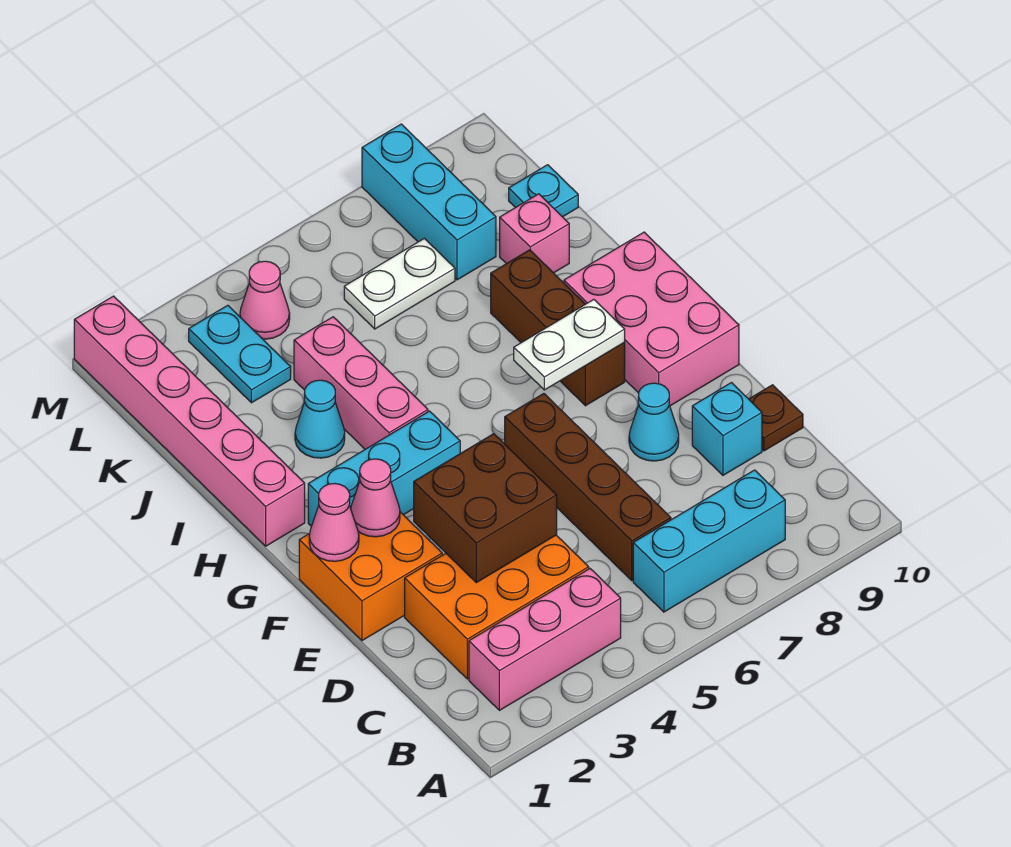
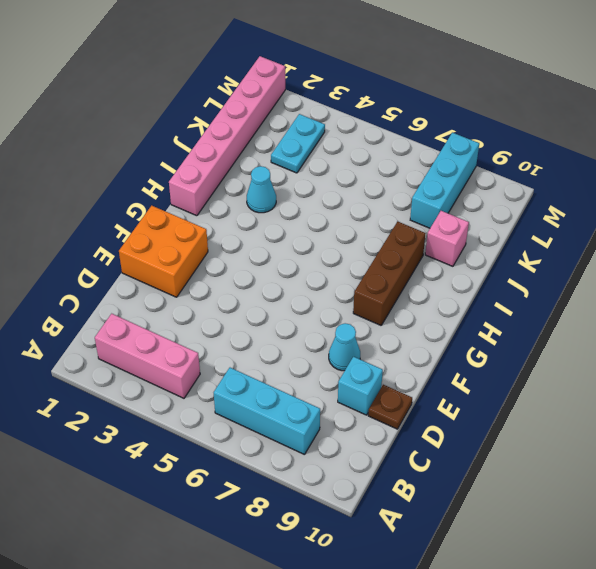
none -> orange 2x3 brick [405,535,589,679]
none -> brown 1x4 brick [505,394,671,580]
none -> pink 2x3 brick [564,232,739,406]

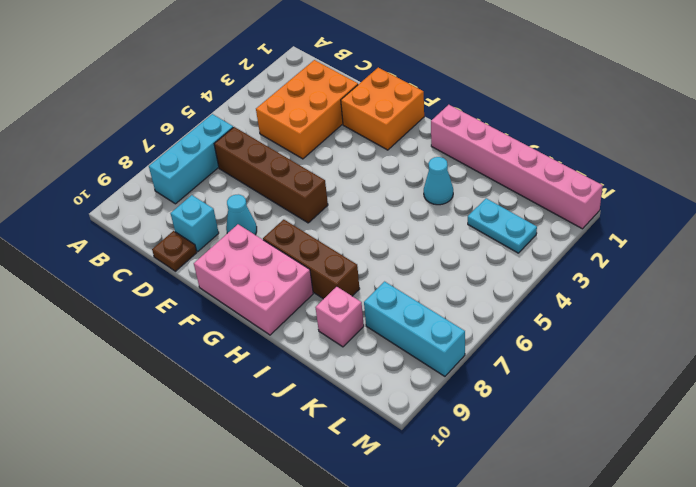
none -> pink 1x3 brick [469,569,621,710]
none -> cyan 1x3 brick [308,411,460,526]
none -> pink 1x3 brick [294,317,428,449]

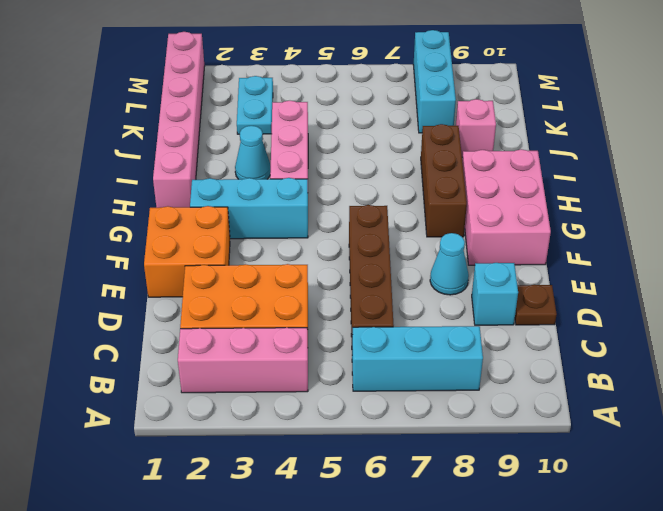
none -> white 1x2 plate [344,238,455,329]
none -> cyan 1x1 plate [509,165,578,217]
none -> pink 1x1 cone [240,261,290,339]

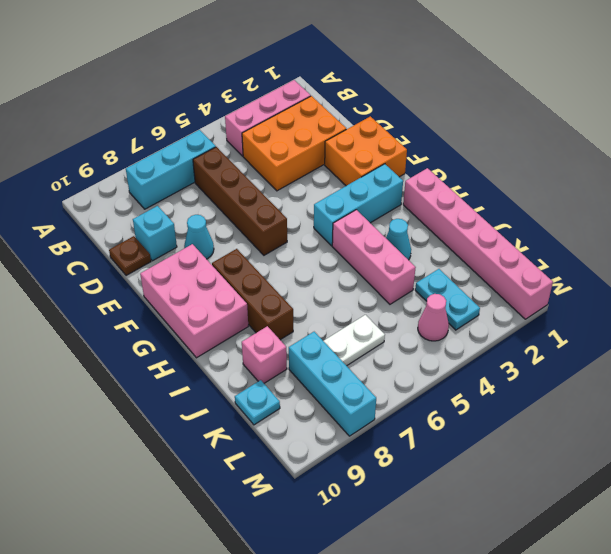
none -> brown 2x2 brick [414,434,557,583]
none -> pink 1x1 cone [309,483,359,561]
none -> pink 1x1 cone [351,459,400,537]

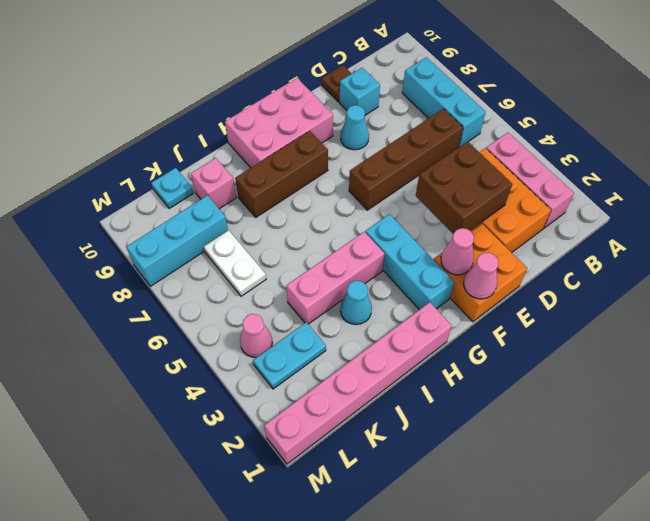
none -> white 1x2 plate [514,300,625,390]

